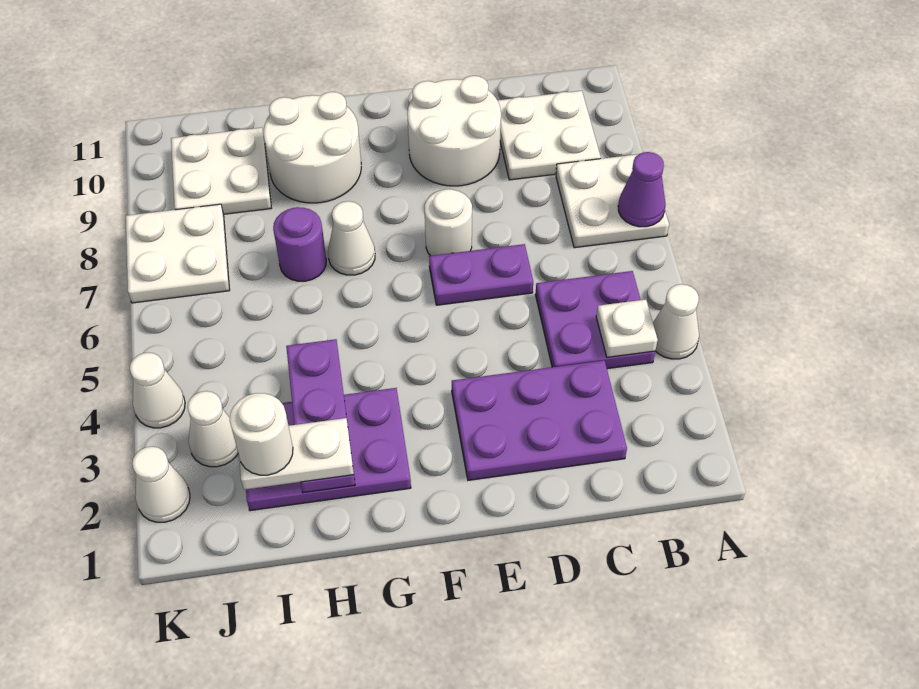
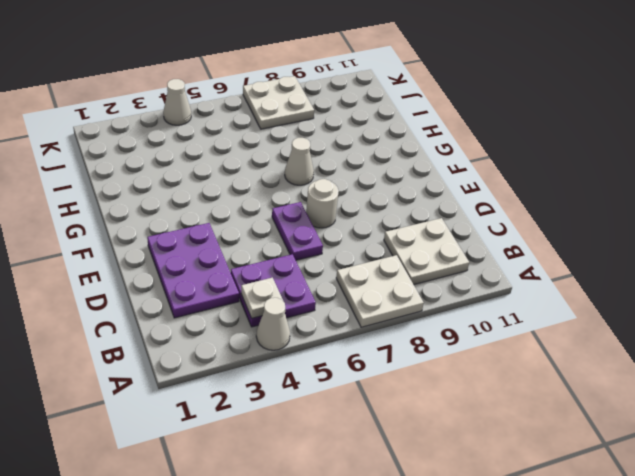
none -> white 2x2 round brick [407,76,501,186]
none -> purple 2x3 plate [246,388,411,511]
none -> white 2x2 round brick [264,92,361,203]

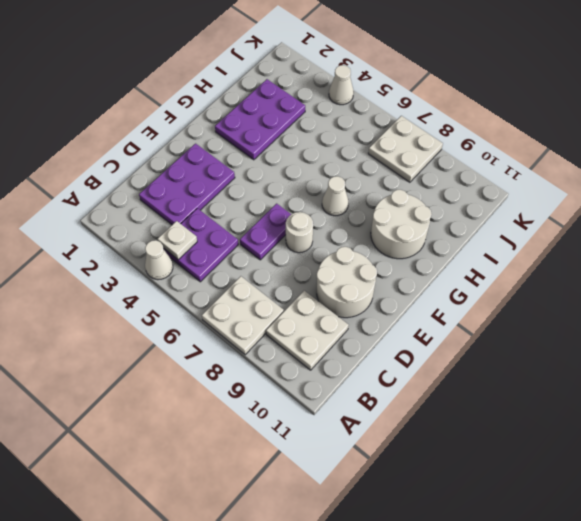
none -> purple 1x1 round brick [273,207,326,281]
none -> white 2x2 plate [171,128,271,214]
none -> white 1x1 cone [187,391,238,467]

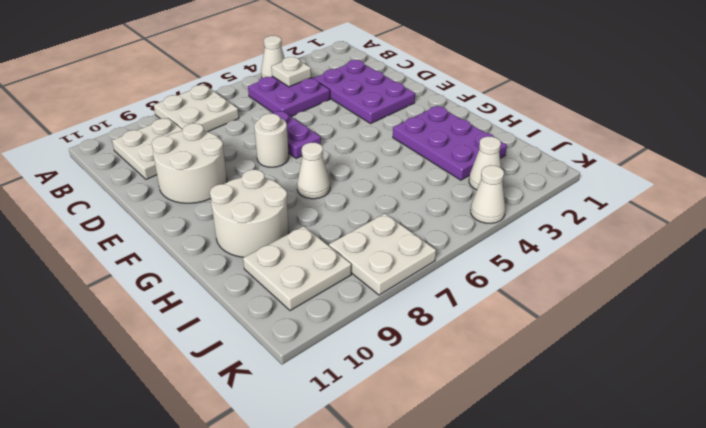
none -> purple 1x1 round brick [273,207,326,281]
none -> white 1x1 cone [132,447,190,522]
none -> purple 1x1 cone [618,152,666,227]

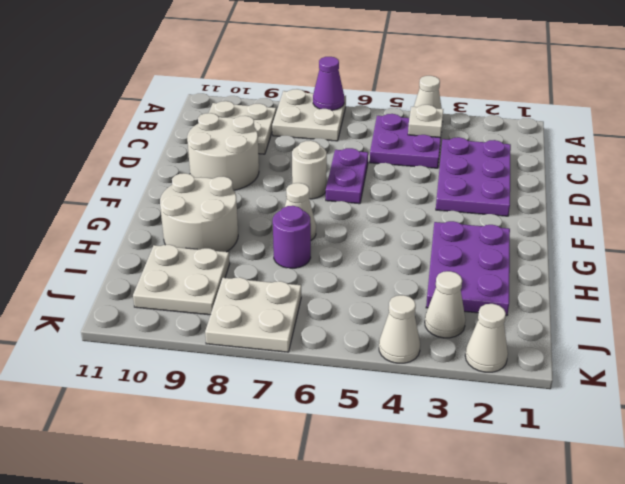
none -> purple 1x3 plate [286,339,355,493]
none -> white 1x2 plate [239,418,354,490]
none -> white 1x1 round brick [230,393,293,475]

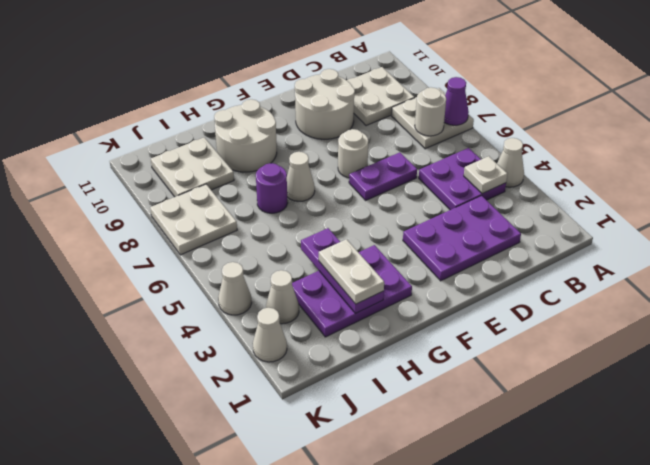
white 1x1 round brick [415,87,446,136] -> white 1x1 round brick moved to [230,393,293,475]
white 1x2 plate [319,239,384,304] -> white 1x2 plate turned to [239,418,354,490]

